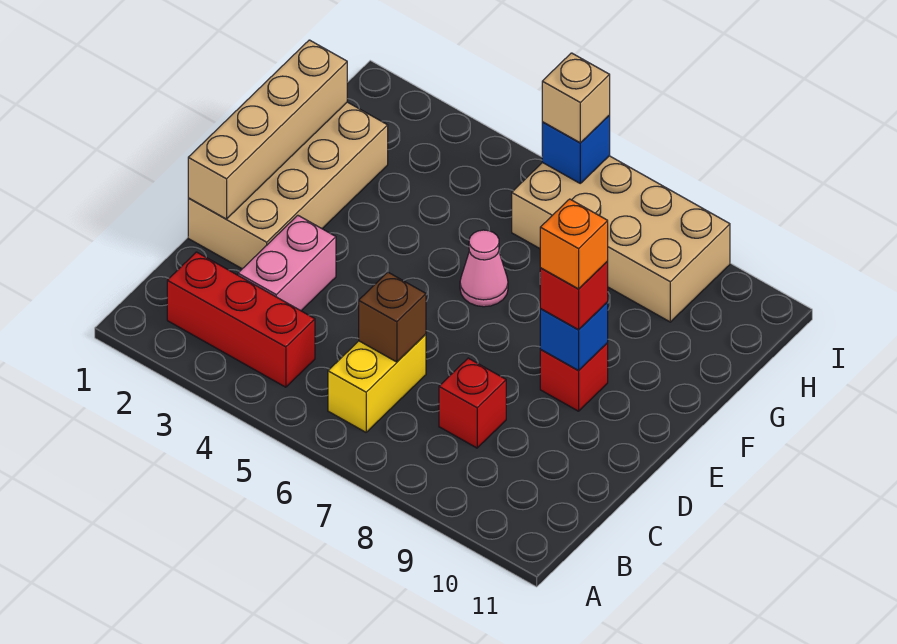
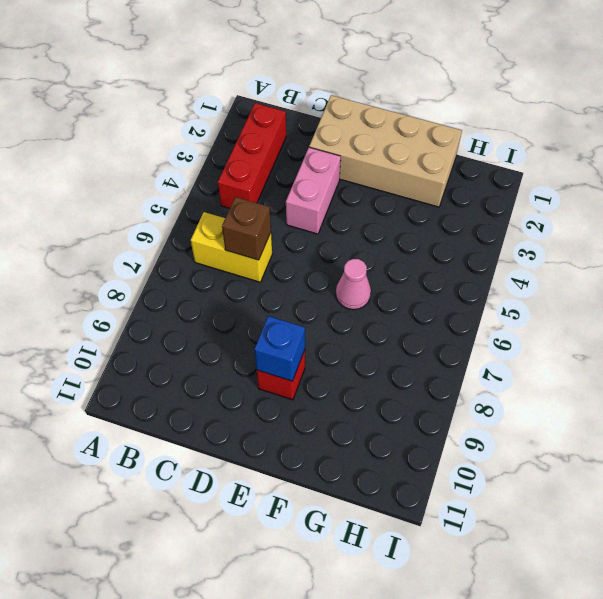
pink 1x2 brick [286,147,341,234] -> pink 1x2 brick turned to [238,215,336,311]
none -> red 1x1 brick [439,358,506,448]
none -> tan 2x4 brick [512,156,730,322]
none -> tan 1x4 brick [188,40,347,219]

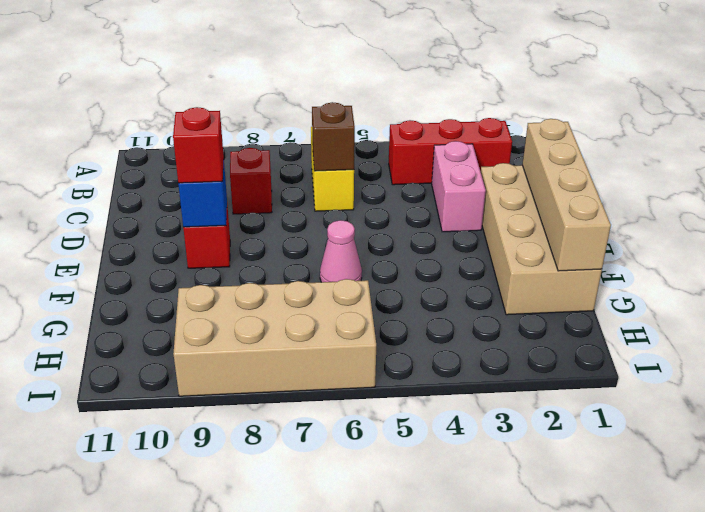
none -> blue 1x1 brick [542,115,610,183]
none -> tan 1x1 brick [542,53,610,143]
none -> orange 1x1 brick [540,199,608,289]

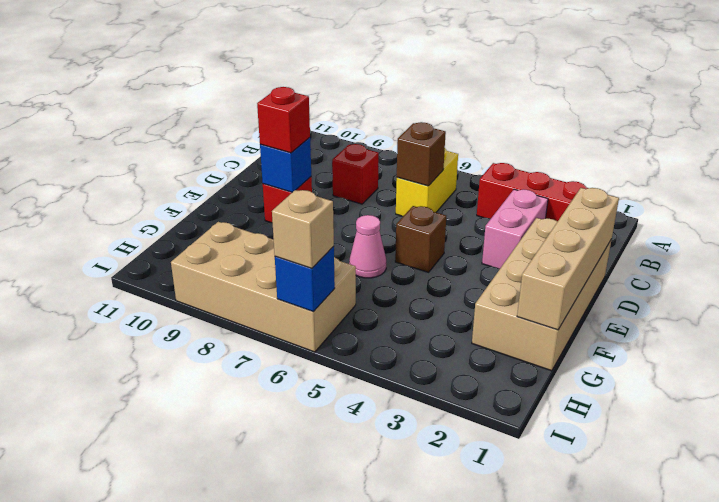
brown 1x1 brick [395,206,446,272] -> none
none -> orange 1x1 brick [540,199,608,289]

